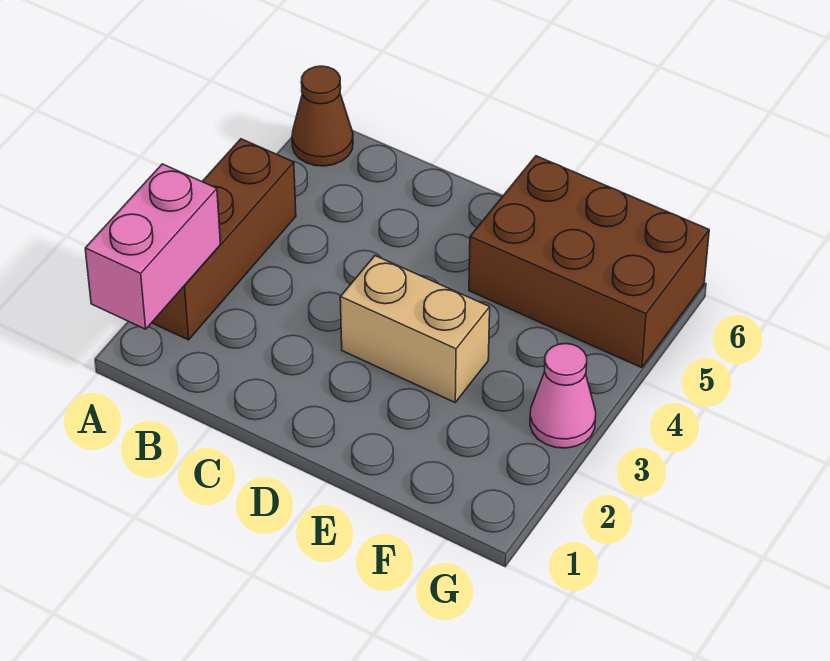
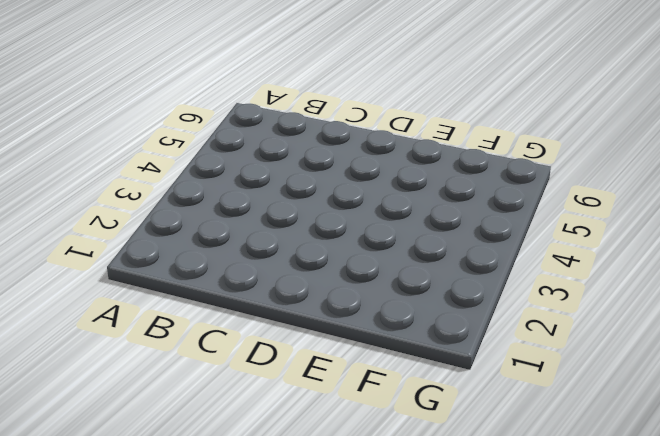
none -> brown 1x3 brick [152,139,296,340]
none -> brown 1x1 cone [292,66,353,166]

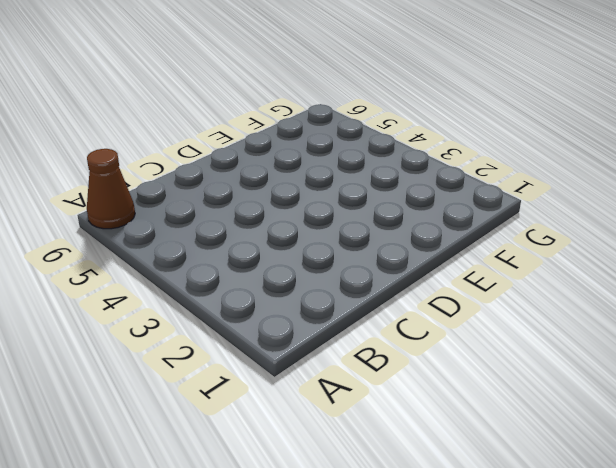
none -> brown 1x3 brick [152,139,296,340]
none -> tan 1x2 brick [340,256,490,402]

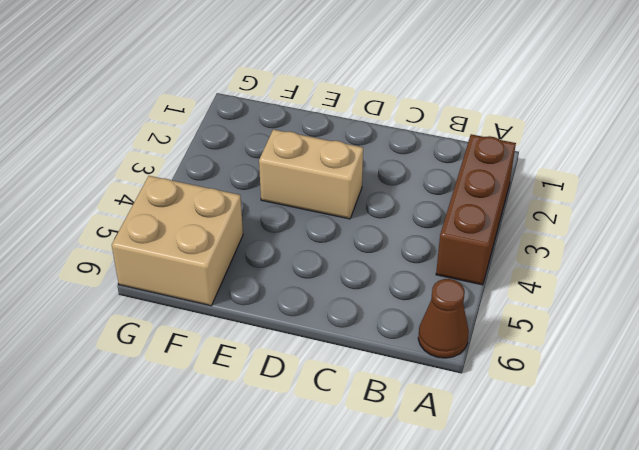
tan 2x2 brick [112,176,243,306] -> brown 2x3 brick [469,156,709,368]
none -> pink 1x1 cone [530,344,596,448]
none -> pink 1x2 brick [85,164,221,329]

